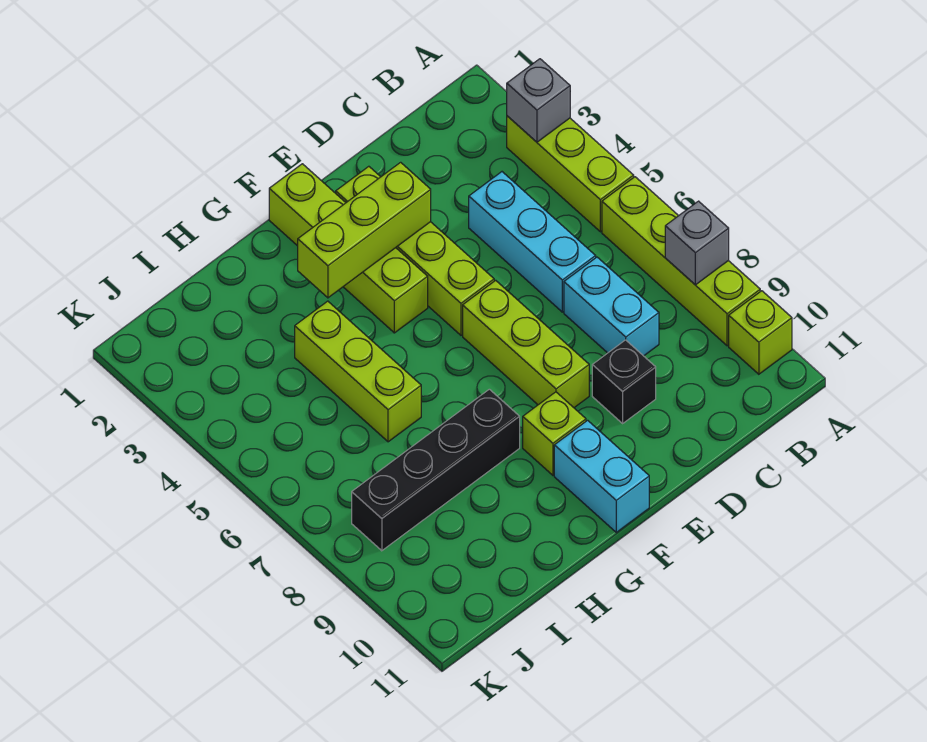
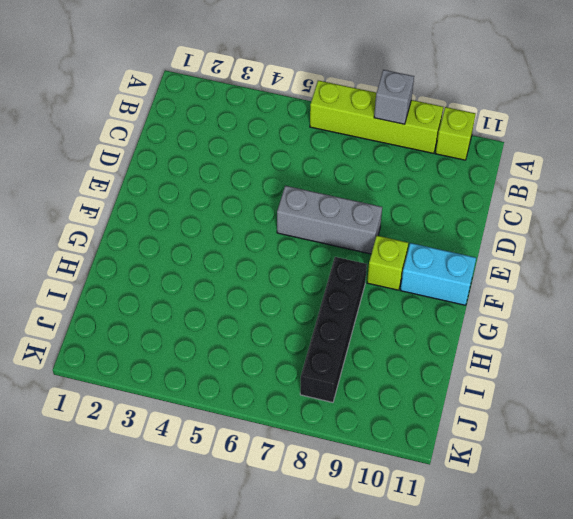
grey 1x3 brick [277,186,382,254] -> lime 1x3 brick [463,280,589,408]
none -> lime 1x3 brick [507,116,634,232]
none -> cyan 1x3 brick [469,172,596,312]
none -> cyan 1x2 brick [564,257,659,356]

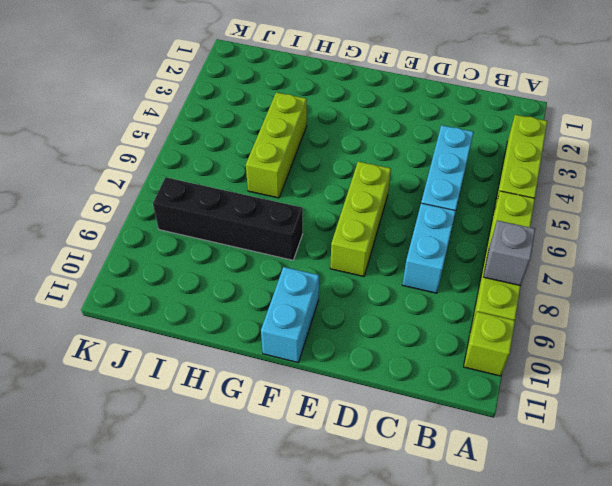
none -> black 1x1 brick [592,340,656,423]
none -> lime 1x4 brick [336,166,494,335]
none -> lime 1x4 brick [269,164,428,333]

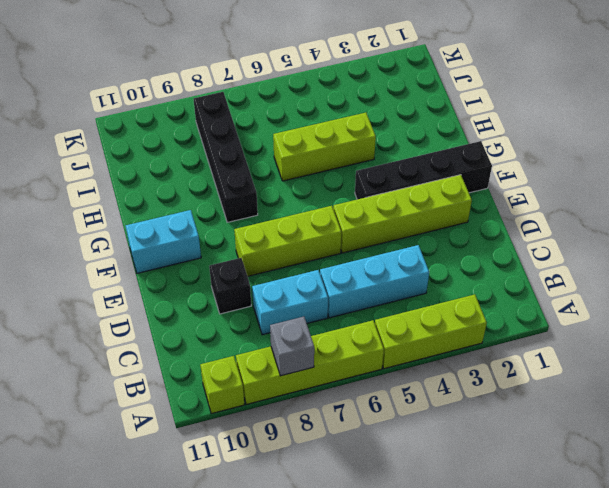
black 1x4 brick [355,141,492,199] -> lime 1x4 brick [269,164,428,333]
none -> lime 1x1 brick [523,392,586,475]
none -> grey 1x1 brick [507,59,570,142]
none -> lime 1x3 brick [298,162,431,298]

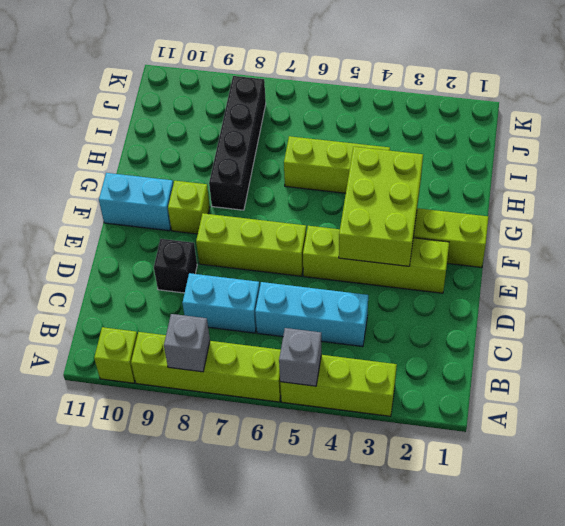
grey 1x1 brick [279,328,321,386] -> grey 1x1 brick moved to [507,59,570,142]
lime 2x3 brick [339,147,423,266] -> lime 1x3 brick [298,162,431,298]

